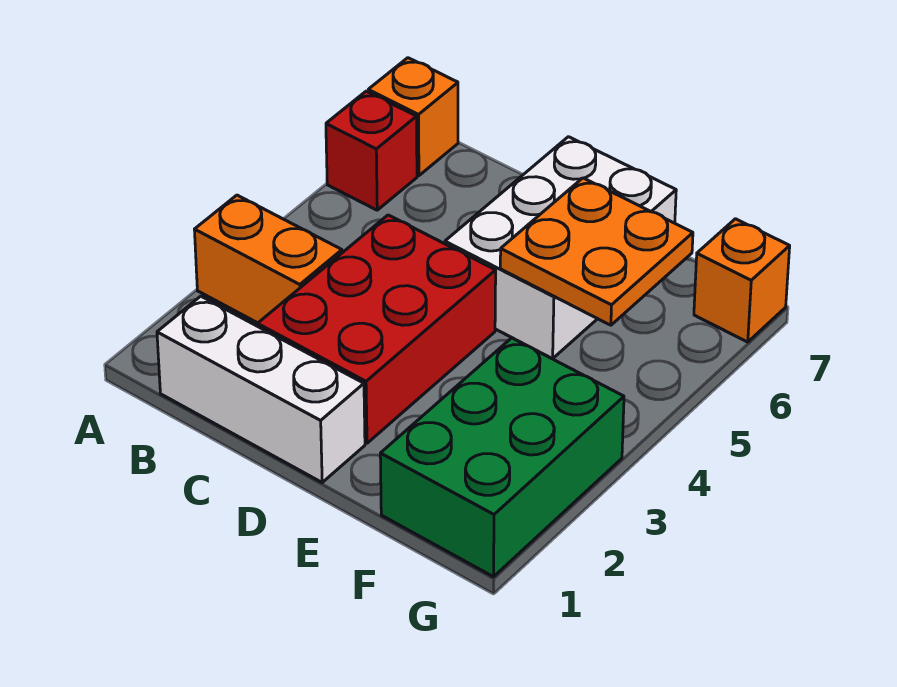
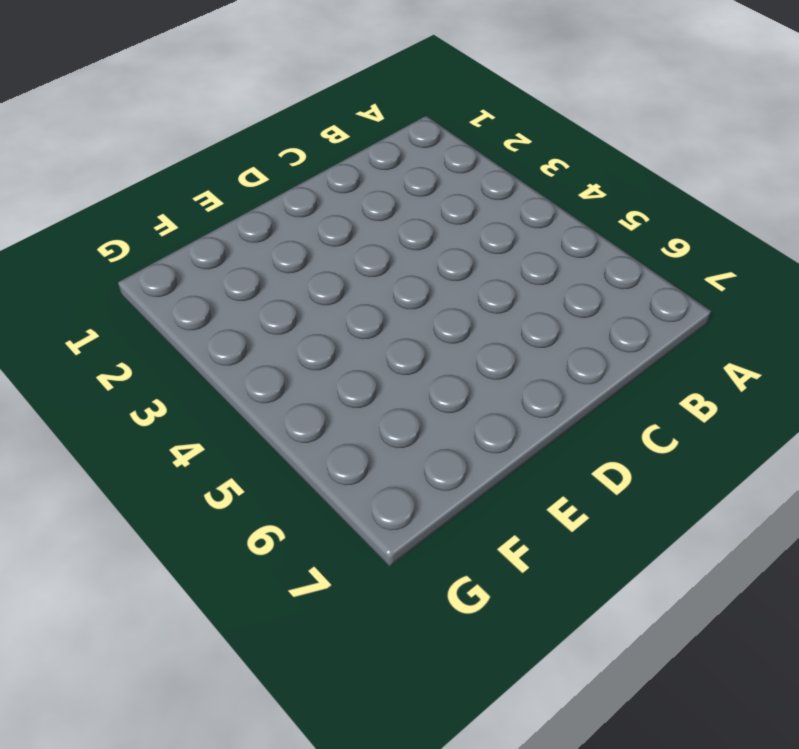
none -> orange 1x2 brick [194,195,342,323]
none -> red 1x1 brick [326,91,417,210]

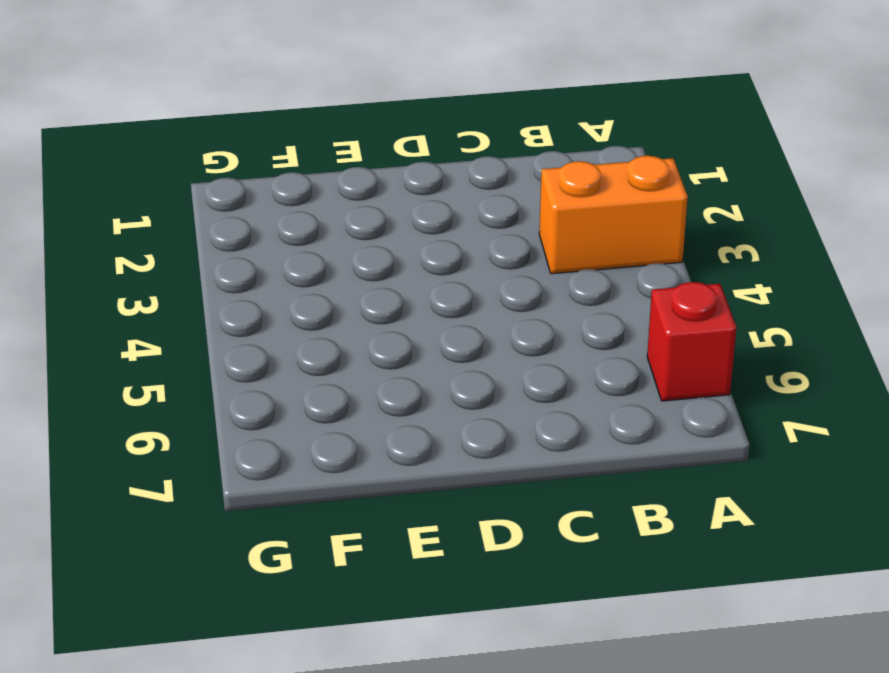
none -> orange 1x1 brick [368,58,458,176]
none -> white 1x3 brick [157,296,365,482]

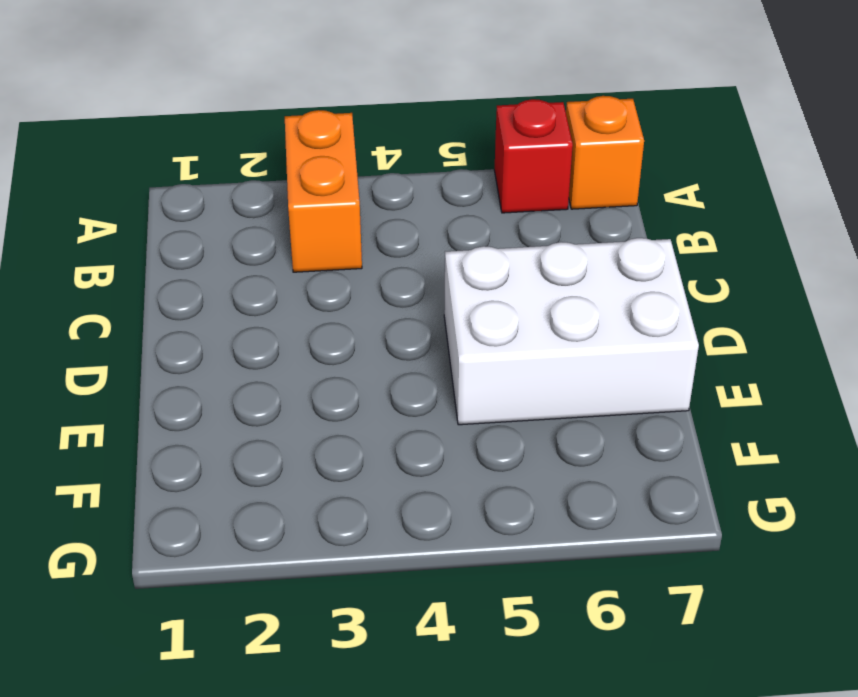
none -> white 1x3 brick [157,296,365,482]
none -> red 2x3 brick [258,215,496,443]

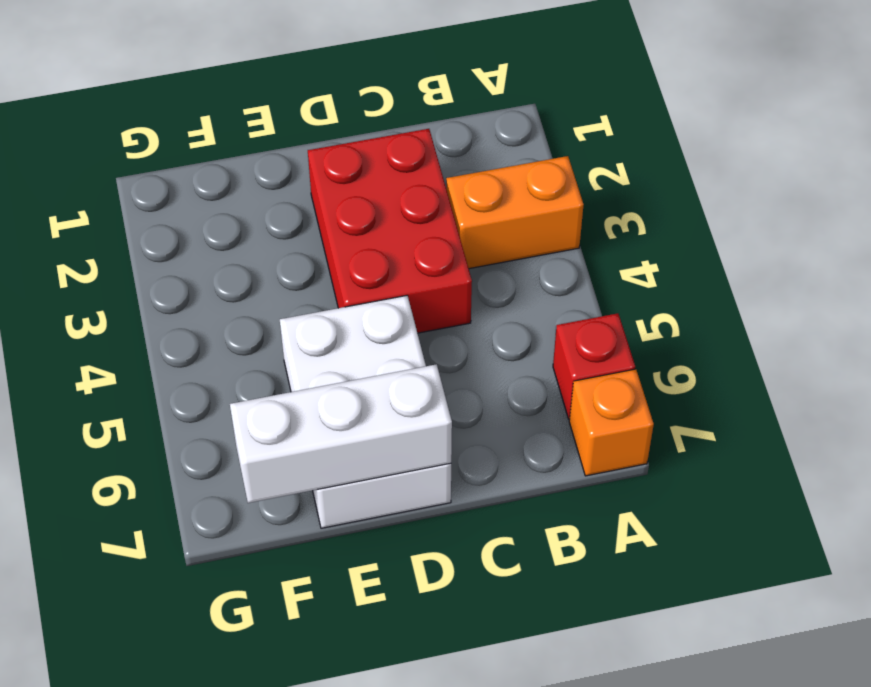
white 1x3 brick [230,364,452,503] -> white 1x3 brick moved to [157,296,365,482]
none -> green 2x3 brick [380,338,624,577]
none -> orange 1x1 brick [694,219,790,342]

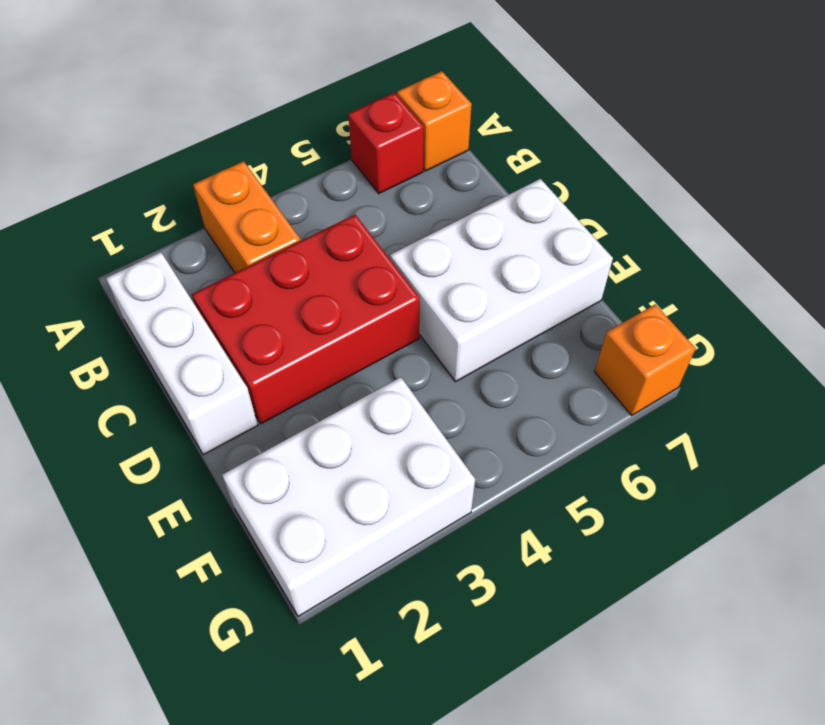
white 2x3 brick [222,377,475,616] -> green 2x3 brick [380,338,624,577]
none -> orange 2x2 plate [500,178,693,325]

